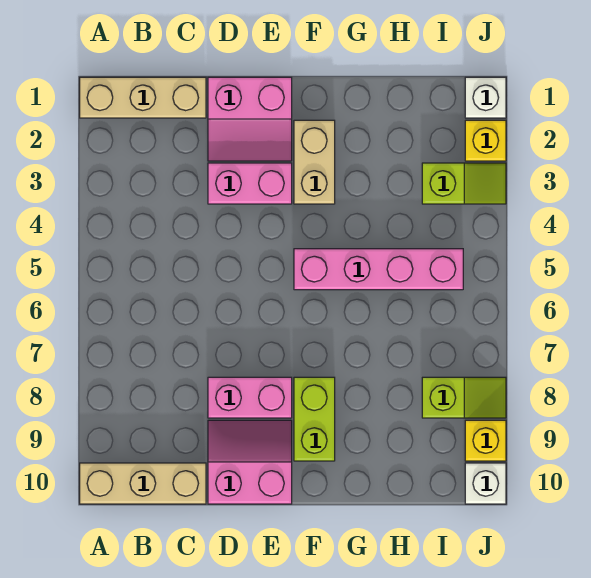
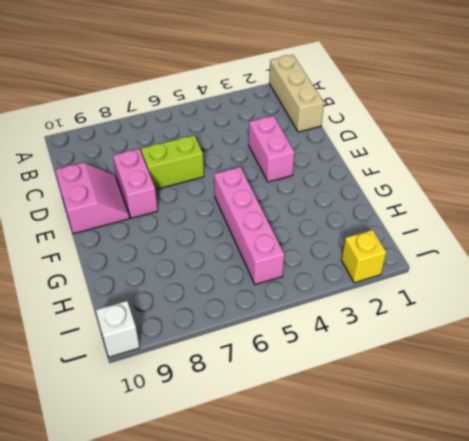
lime 1x2 brick [141,135,204,189] -> lime 1x2 brick moved to [294,377,335,461]
none -> tan 1x3 brick [80,463,206,504]
none -> pink 2x2 slope [208,77,292,161]
none -> tan 1x2 brick [294,120,335,204]

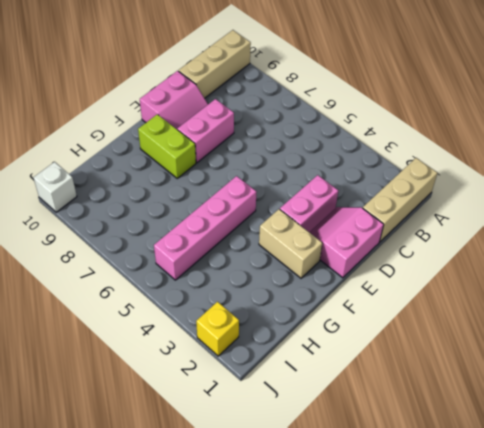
none -> lime 1x2 slope [422,163,506,204]
none -> lime 1x2 slope [422,377,506,418]
none -> white 1x1 brick [465,77,506,118]

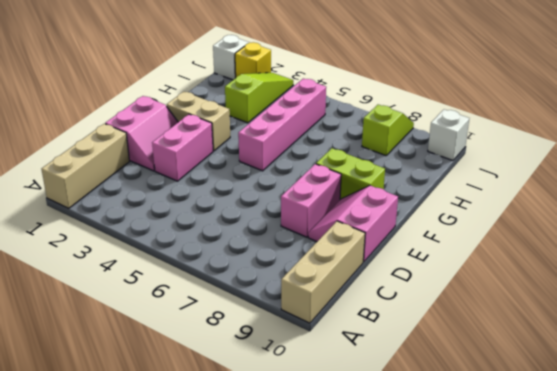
lime 1x3 slope [225,73,293,123] -> lime 1x2 slope [422,163,506,204]
none -> yellow 1x1 brick [465,420,506,461]

